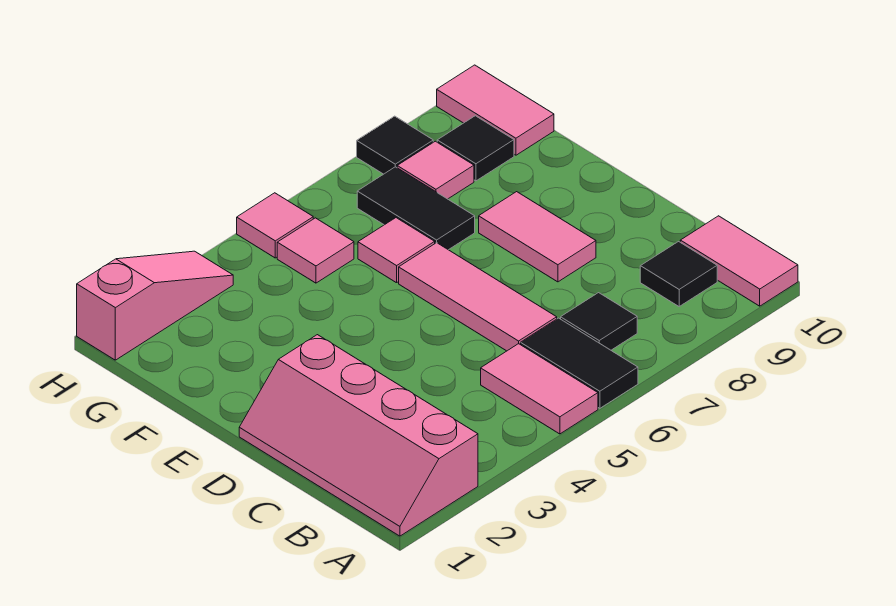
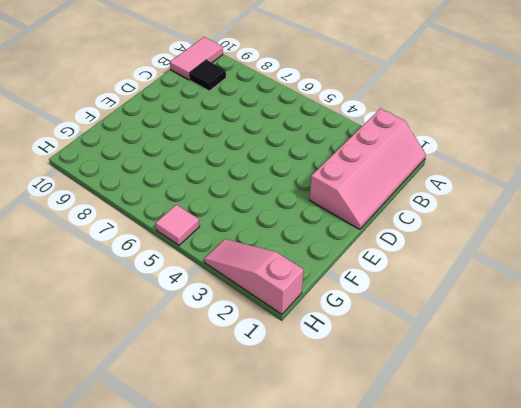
none -> pink 1x2 tile [481,344,598,434]
none -> black 1x2 tile [521,318,638,408]
none -> black 1x1 tile [561,293,637,350]

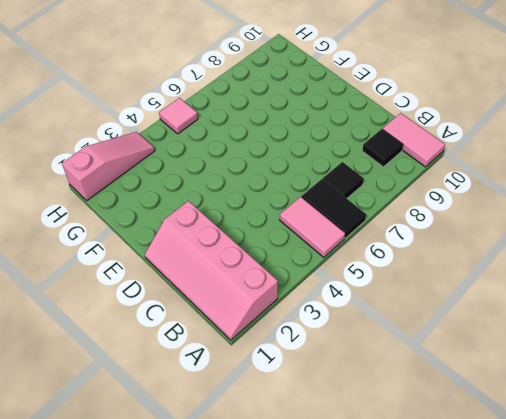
none -> pink 1x3 tile [399,243,557,351]
none -> pink 1x2 tile [479,192,596,282]
none -> pink 1x1 tile [358,218,435,283]

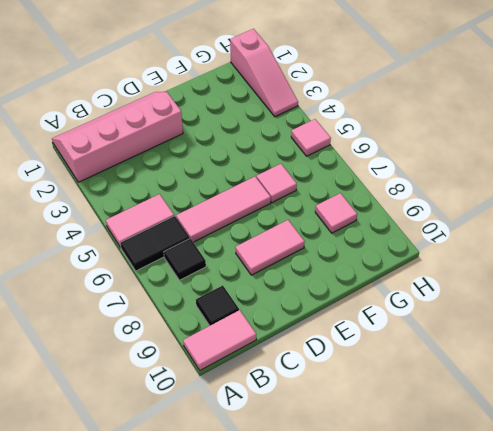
none -> black 1x2 tile [357,167,475,250]
none -> pink 1x1 tile [277,218,354,283]
none -> black 1x1 tile [437,116,514,181]

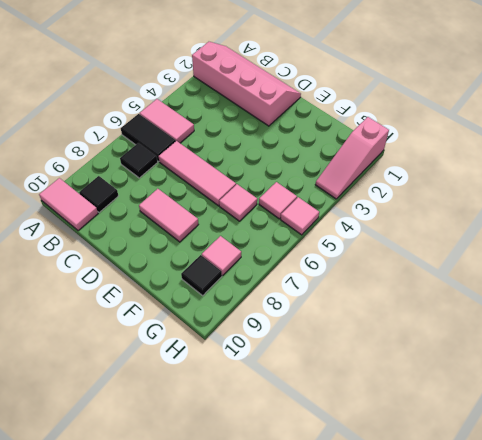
none -> black 1x2 tile [357,167,475,250]
none -> pink 1x2 tile [437,65,554,155]
none -> black 1x1 tile [357,116,433,174]

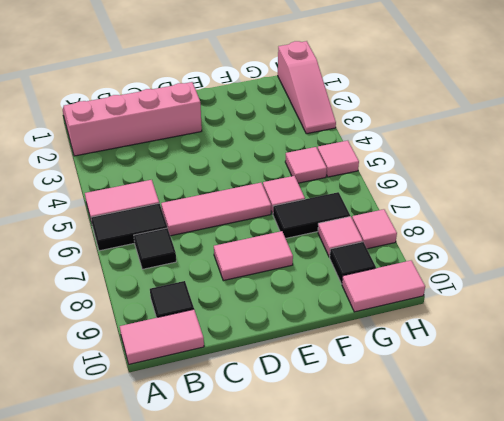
pink 1x1 tile [352,209,397,249] -> black 1x1 tile [357,116,433,174]

